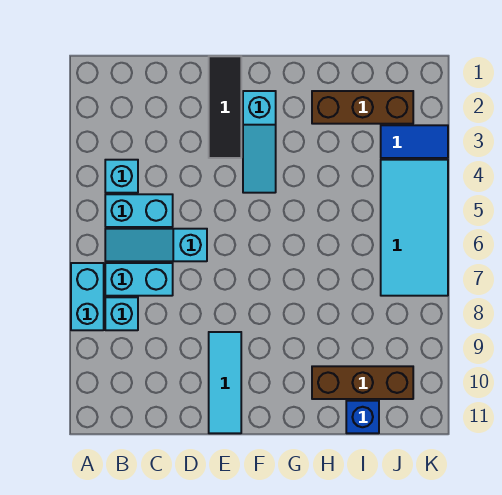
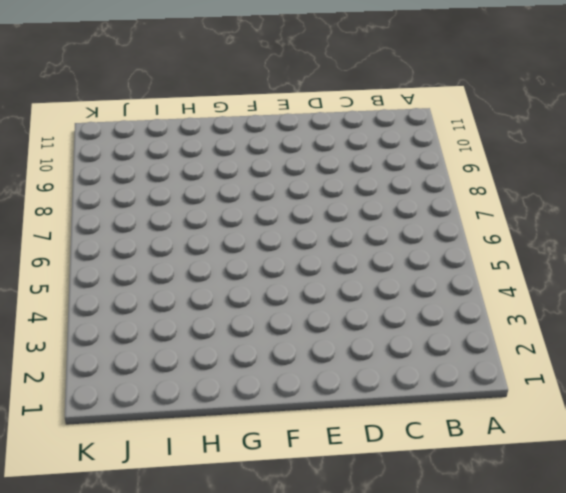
none -> cyan 1x2 brick [71,263,104,330]
none -> cyan 1x1 brick [105,160,138,193]
none -> cyan 1x2 brick [105,194,173,227]

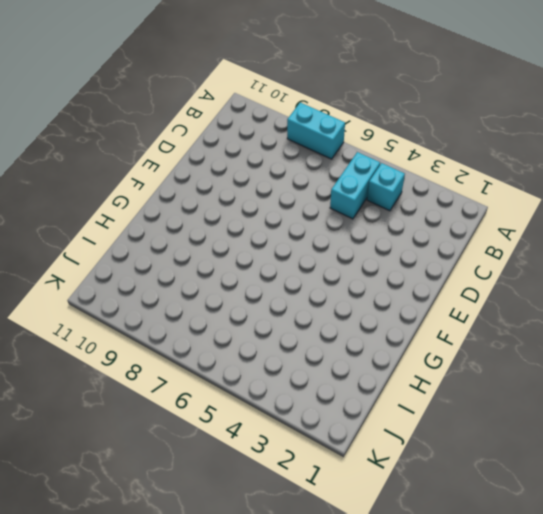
none -> cyan 1x3 slope [105,229,207,261]
none -> cyan 1x2 brick [105,263,173,296]
none -> cyan 1x1 brick [105,297,138,330]

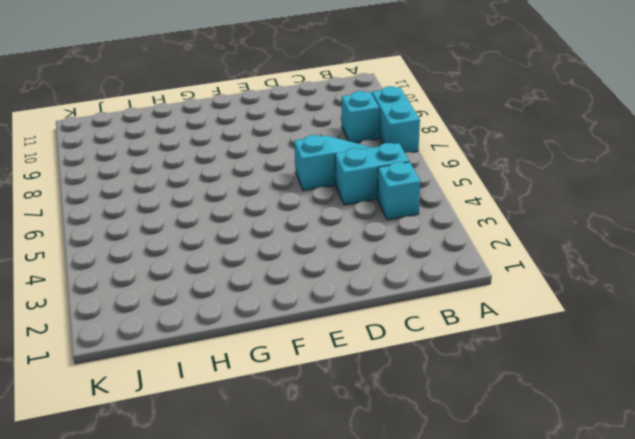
none -> cyan 1x2 brick [105,263,173,296]
none -> black 1x3 tile [209,56,241,158]
none -> cyan 1x3 tile [209,332,241,433]

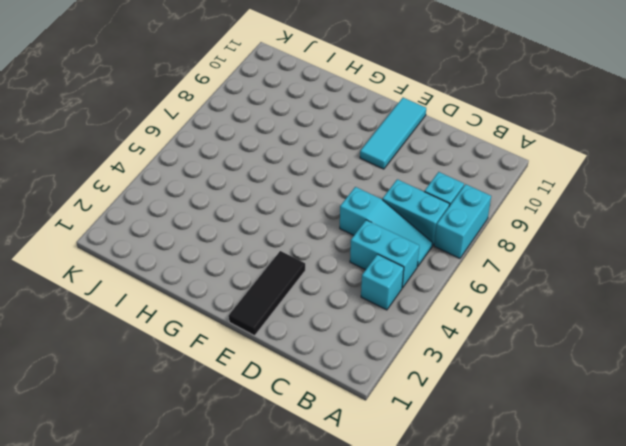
none -> cyan 1x3 slope [243,91,276,193]
none -> brown 1x3 brick [312,91,413,124]
none -> brown 1x3 brick [312,366,413,399]

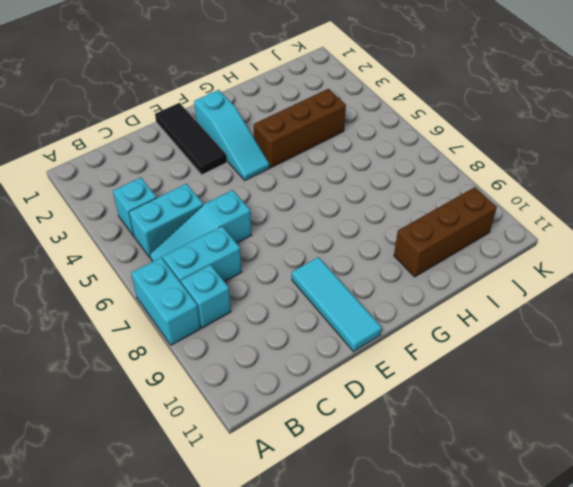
brown 1x3 brick [254,89,346,168] -> brown 1x3 brick moved to [312,91,413,124]
none -> blue 1x1 brick [346,401,379,433]
none -> blue 1x2 tile [381,125,448,158]
none -> cyan 2x4 tile [381,160,448,296]

